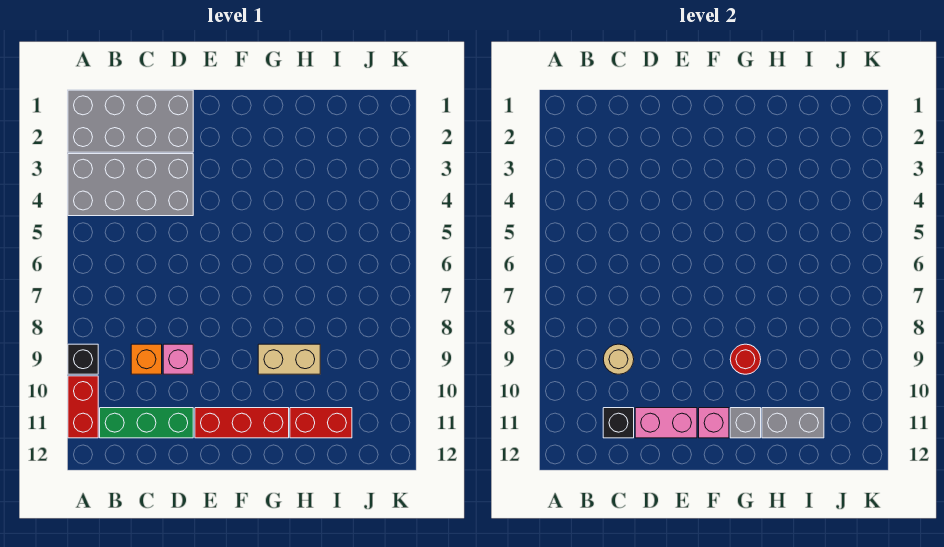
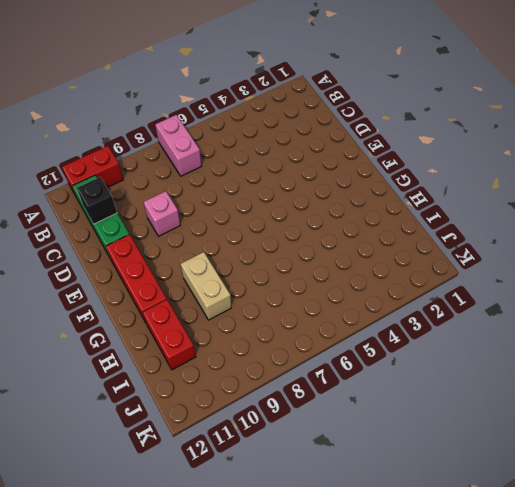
pink 1x2 brick [155,115,202,176] -> pink 1x2 brick moved to [635,408,697,438]
none -> grey 2x4 brick [68,90,193,152]
none -> grey 2x4 brick [68,154,193,216]
none -> black 1x1 brick [68,344,98,374]

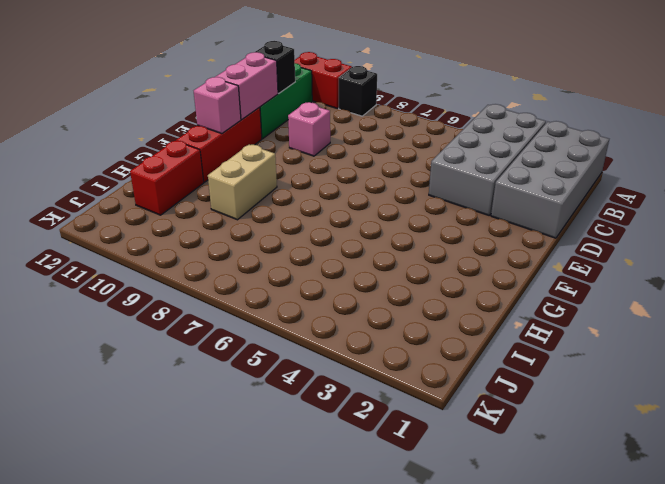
none -> orange 1x1 brick [131,344,162,374]
none -> tan 1x1 round brick [603,344,634,374]
none -> red 1x1 round brick [730,344,761,374]

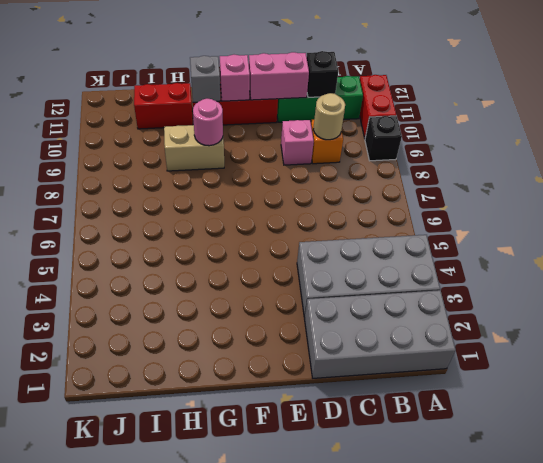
pink 1x1 round brick [193,99,223,146] -> red 1x1 round brick [730,344,761,374]
none -> grey 1x2 brick [762,408,824,438]

